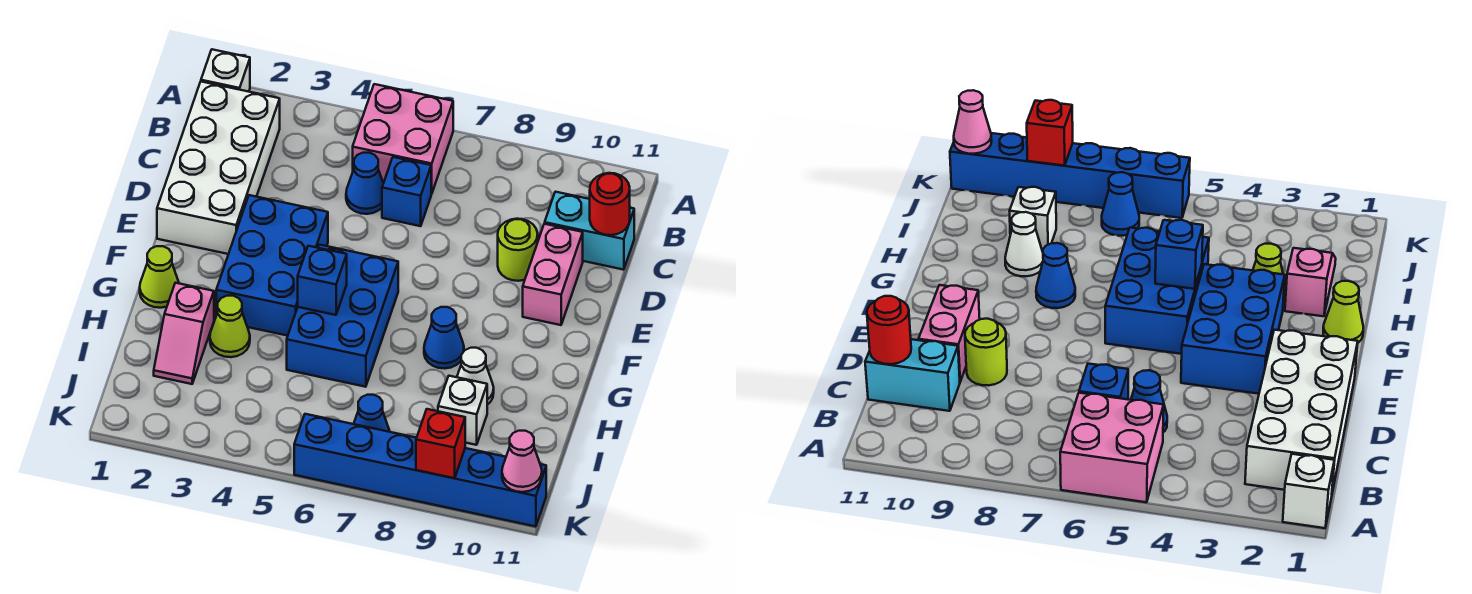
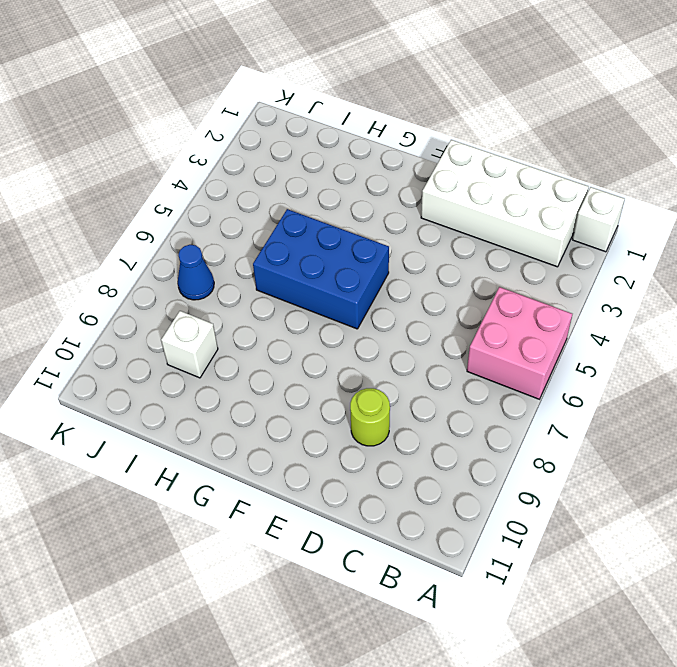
none -> blue 1x1 cone [346,153,383,214]
none -> blue 1x1 brick [382,157,431,226]
none -> cyan 1x2 brick [545,192,634,270]

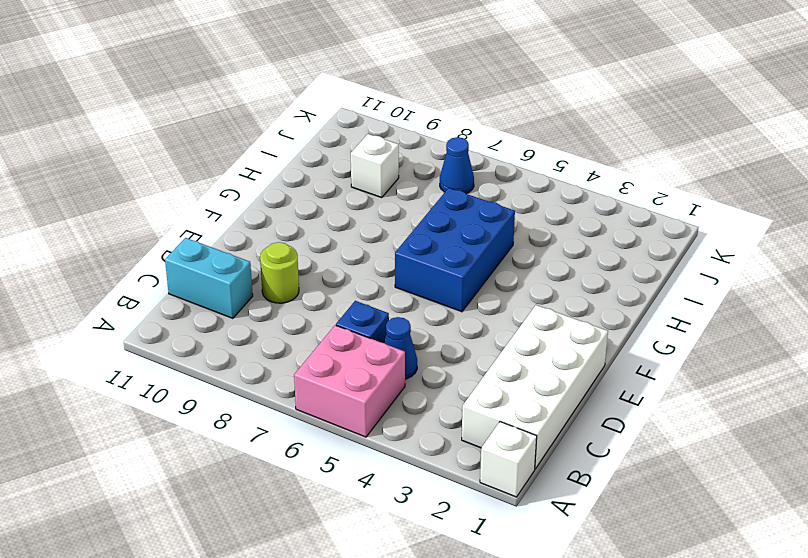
none -> pink 1x2 brick [523,224,583,325]
none -> blue 2x3 brick [216,195,328,336]
none -> lime 1x1 cone [140,246,179,308]

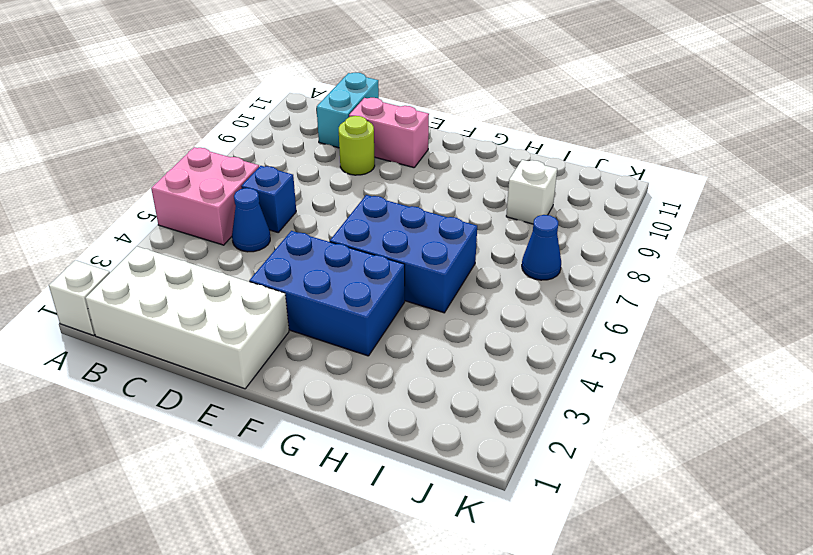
none -> lime 1x1 cone [140,246,179,308]
none -> blue 1x1 cone [424,307,464,368]
none -> pink 1x2 slope [154,283,214,384]

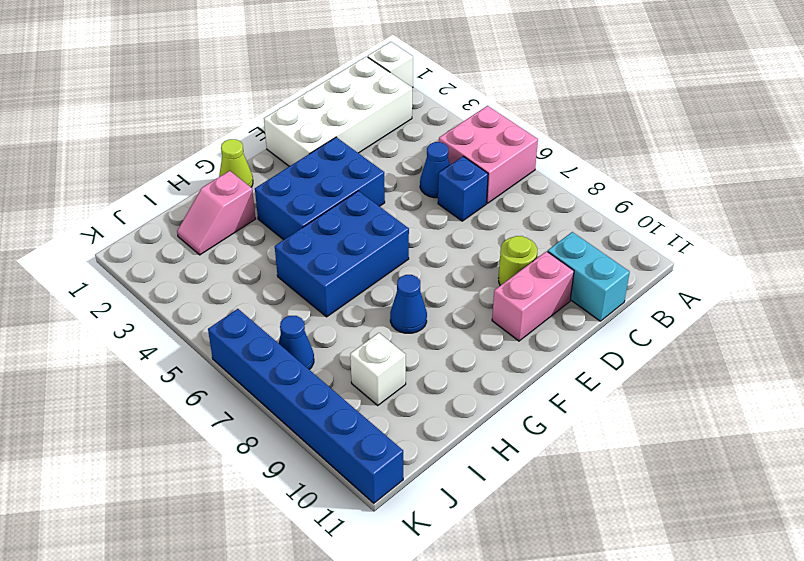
none -> lime 1x1 cone [210,296,250,357]
none -> white 1x1 cone [457,348,494,405]
none -> red 1x1 round brick [590,173,630,235]

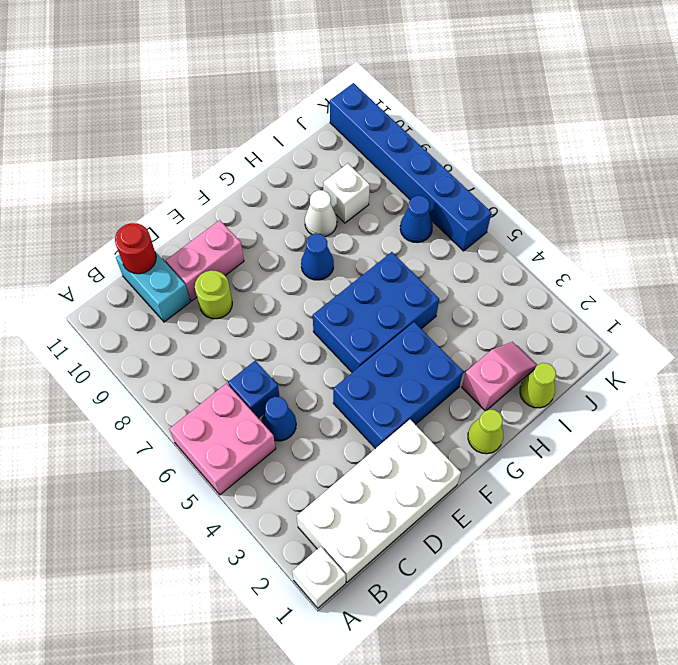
lime 1x1 cone [520,363,556,408] -> lime 1x1 cone moved to [210,296,250,357]
none -> blue 1x1 brick [298,246,347,315]
none -> red 1x1 brick [416,409,465,478]
none -> pink 1x1 cone [502,431,542,492]

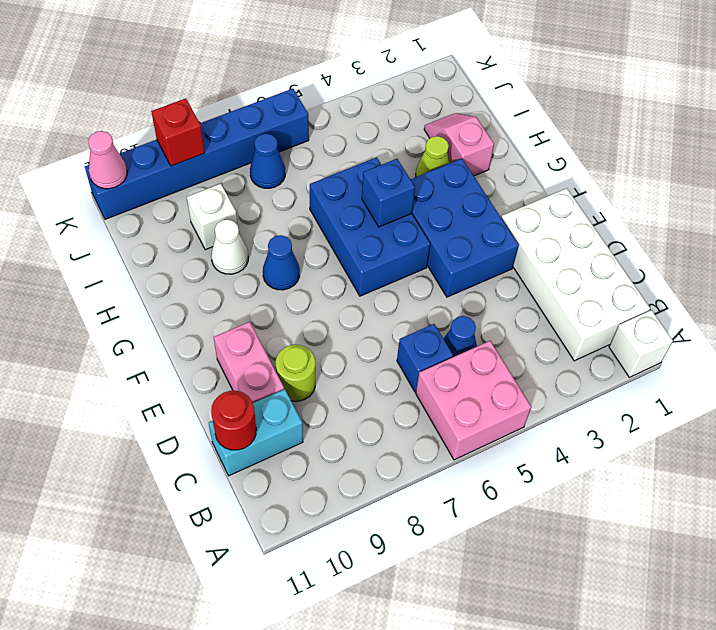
none -> lime 1x1 cone [140,246,179,308]

